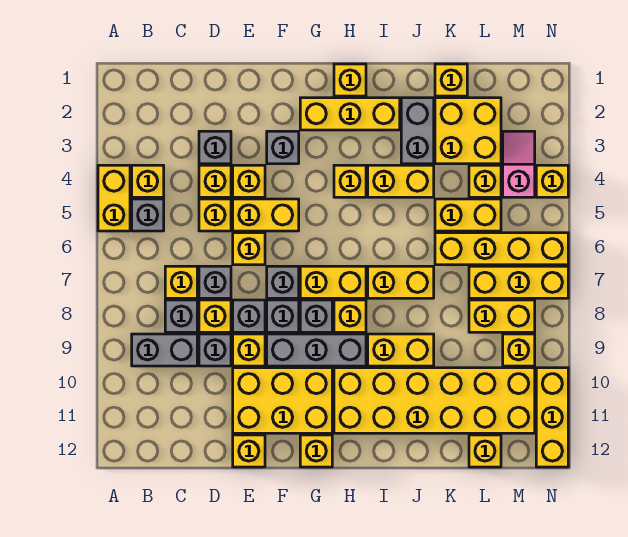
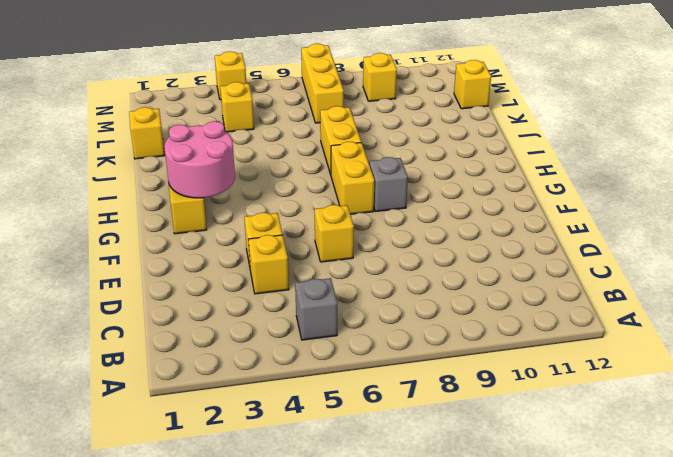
pink 2x2 round brick [164,121,235,198] -> none
none -> yellow 1x2 brick [98,165,130,231]
none -> yellow 1x1 brick [132,165,164,197]
none -> grey 1x2 brick [132,334,197,366]
none -> yellow 1x1 brick [165,266,197,298]

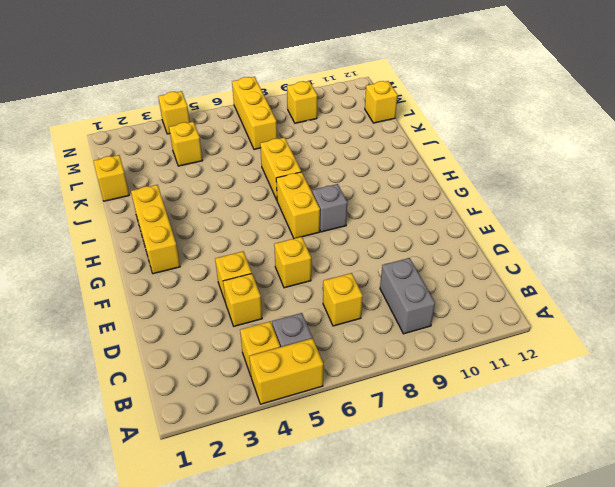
none -> grey 1x1 brick [165,300,197,332]
none -> grey 1x1 brick [199,131,231,164]
none -> yellow 1x1 brick [199,199,231,231]
none -> grey 1x1 brick [199,266,231,298]

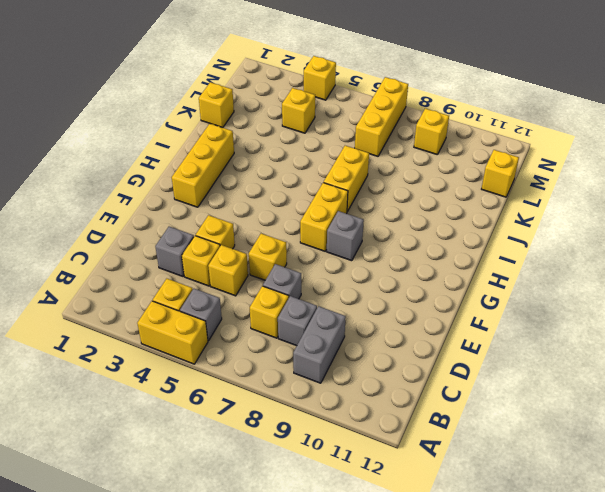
none -> yellow 1x1 brick [199,300,231,332]
none -> grey 1x1 brick [199,334,231,366]
none -> yellow 1x2 brick [233,199,299,231]
none -> grey 1x1 brick [233,300,265,332]

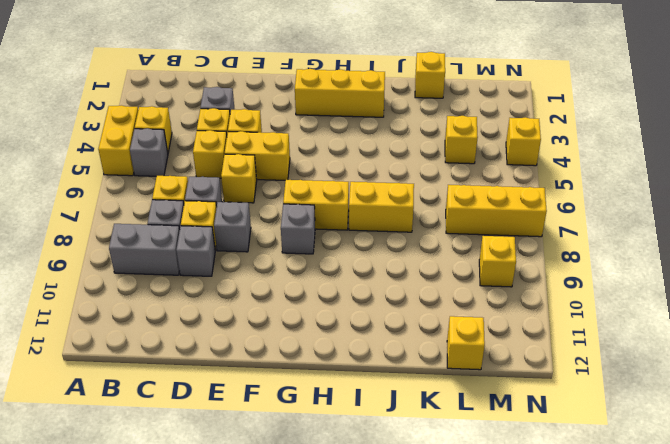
none -> yellow 1x1 brick [233,334,265,366]
none -> yellow 2x3 brick [233,368,332,433]
none -> yellow 1x1 brick [233,435,265,467]
none -> grey 1x1 brick [267,131,299,164]

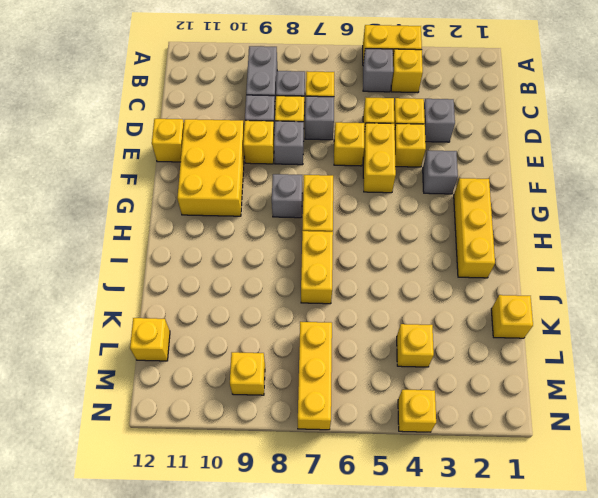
none -> grey 1x1 brick [267,266,299,298]
none -> grey 1x1 brick [267,300,299,332]
none -> grey 1x3 brick [267,334,366,366]
none -> yellow 1x1 brick [300,435,332,467]

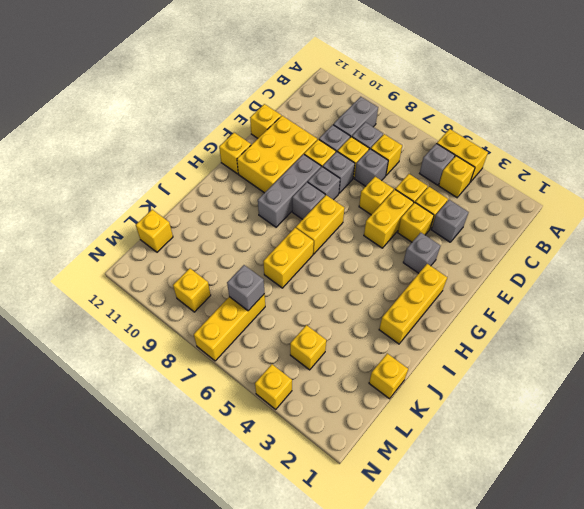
grey 1x1 brick [227,265,264,311] -> grey 1x1 brick moved to [267,266,299,298]
none -> yellow 1x1 brick [334,64,366,96]
none -> yellow 1x1 brick [334,165,366,197]
none -> yellow 1x1 brick [334,300,366,332]
none -> yellow 2x6 brick [334,368,535,433]

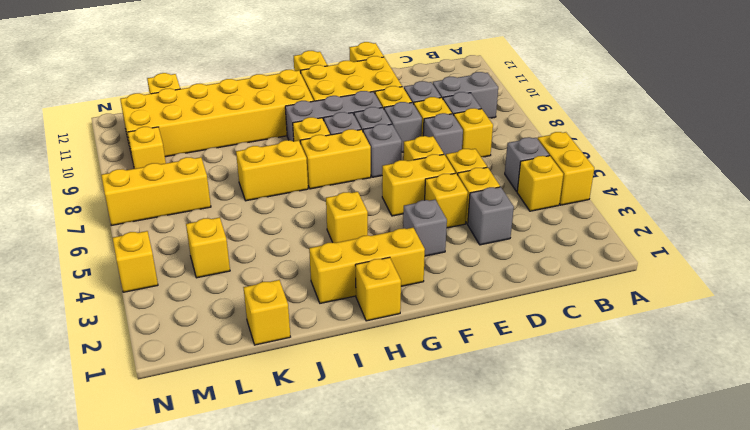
none -> yellow 1x2 brick [368,165,434,197]
none -> yellow 1x2 brick [368,334,434,366]
none -> grey 1x2 brick [401,98,434,164]
none -> yellow 2x2 brick [435,98,501,164]

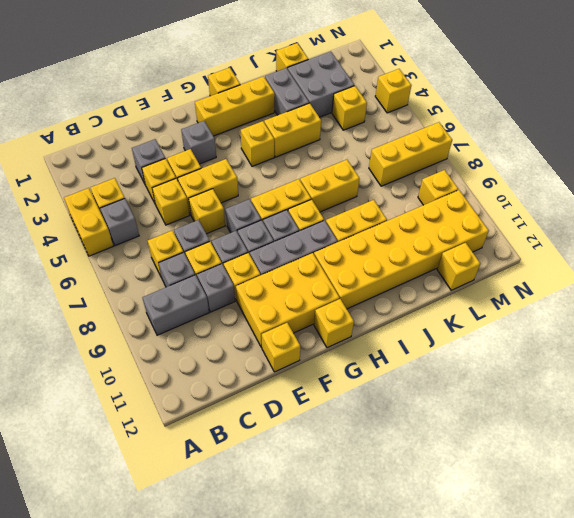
grey 2x2 brick [288,51,354,117] -> yellow 2x2 brick [435,98,501,164]
none -> yellow 1x2 brick [435,199,501,231]
none -> yellow 1x4 brick [435,233,568,265]
none -> yellow 1x2 brick [469,300,535,332]
none -> pink 1x2 slope [503,131,535,197]

